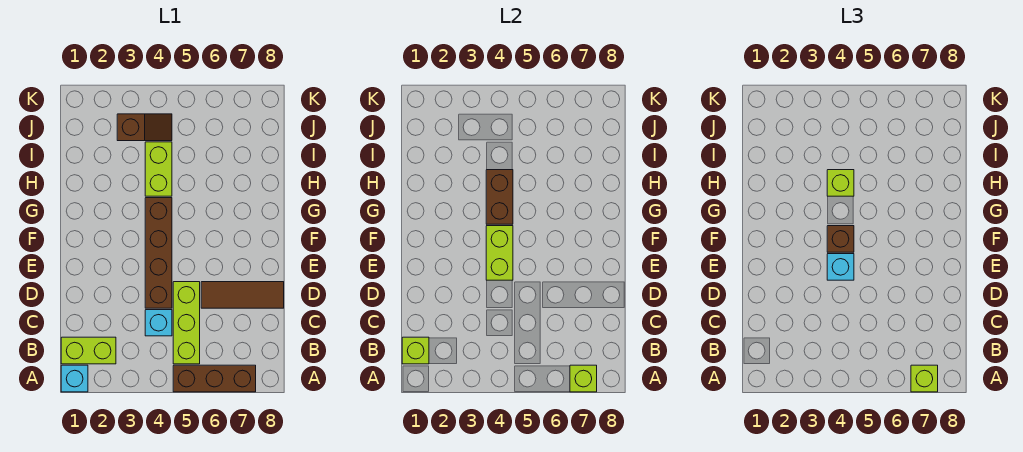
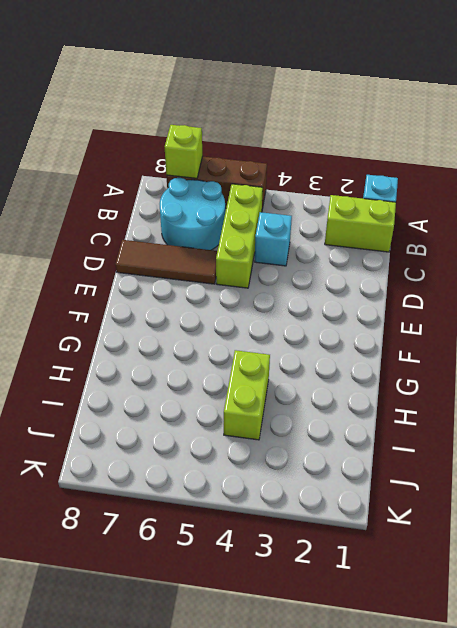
cyan 2x2 round brick [160,178,225,250] -> none
none -> brown 1x4 brick [145,198,172,308]
none -> brown 1x2 slope [117,114,172,141]
none -> lime 1x1 brick [402,337,429,364]

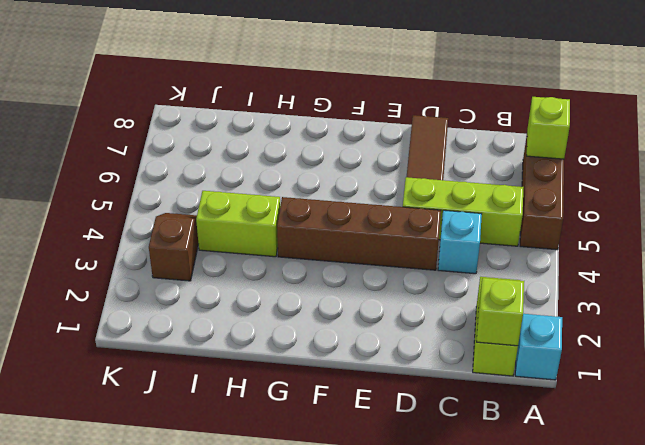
none -> lime 1x2 brick [486,226,513,280]
none -> brown 1x2 brick [486,170,513,224]
none -> lime 1x1 brick [911,365,938,392]

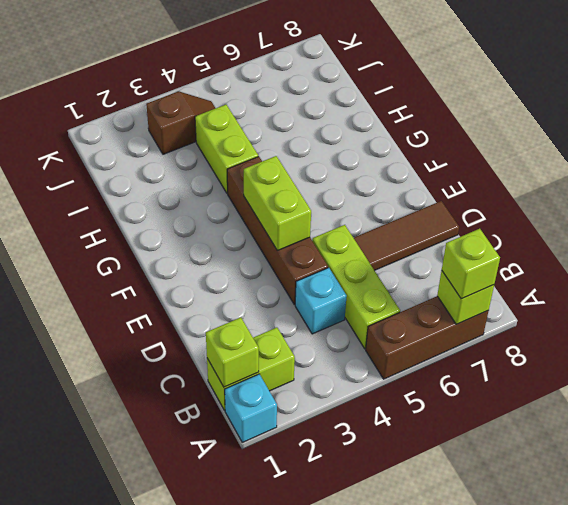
none -> brown 1x2 brick [486,170,513,224]
none -> cyan 1x1 brick [827,254,854,280]
none -> brown 1x1 brick [827,226,854,252]

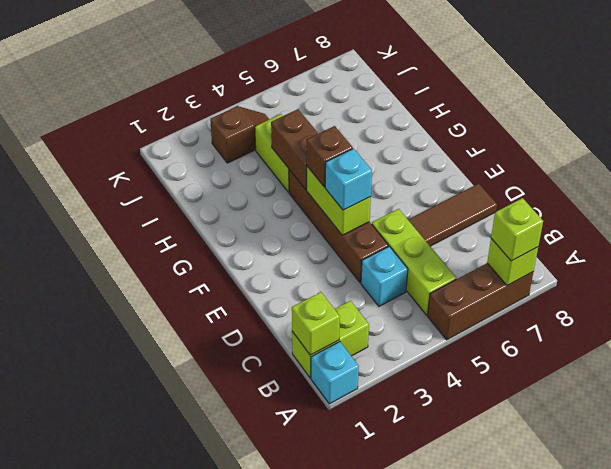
none -> lime 1x1 brick [827,170,854,196]

